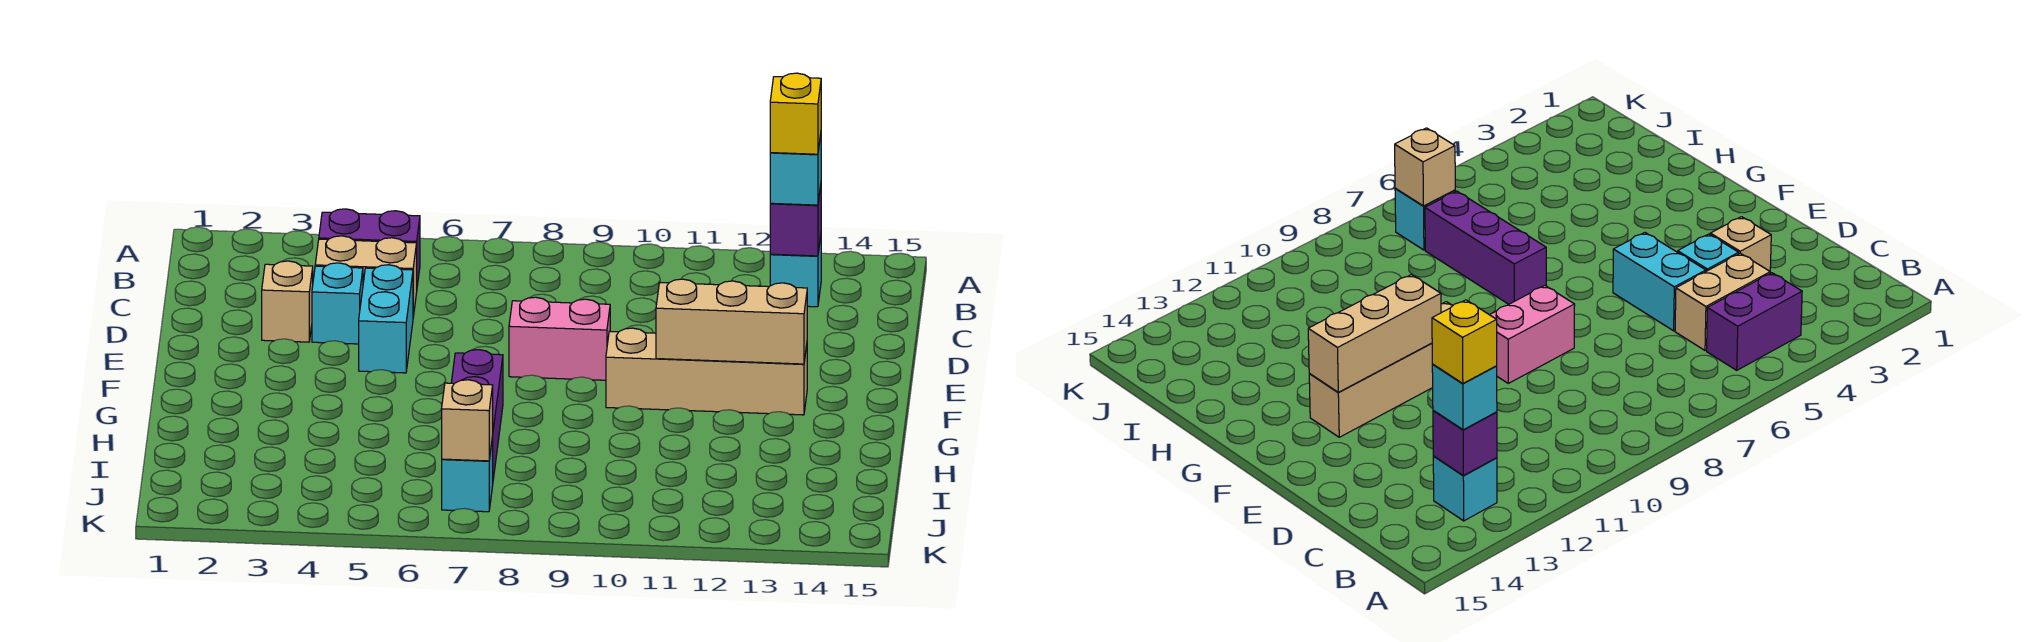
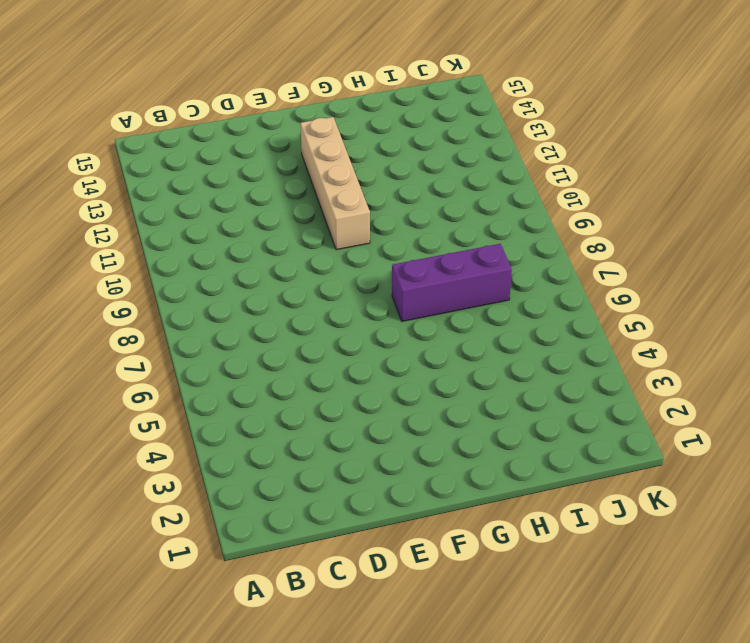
none -> purple 1x2 brick [319,209,420,286]
none -> cyan 1x1 brick [770,237,821,307]
none -> tan 1x2 brick [315,236,417,317]

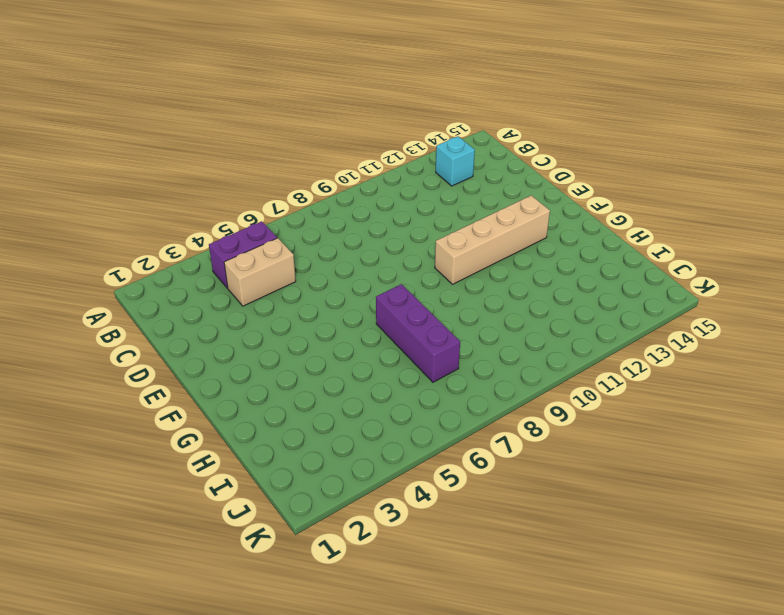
none -> tan 1x1 brick [262,261,313,342]
none -> cyan 1x1 brick [312,263,363,344]
none -> cyan 1x2 brick [359,265,413,373]

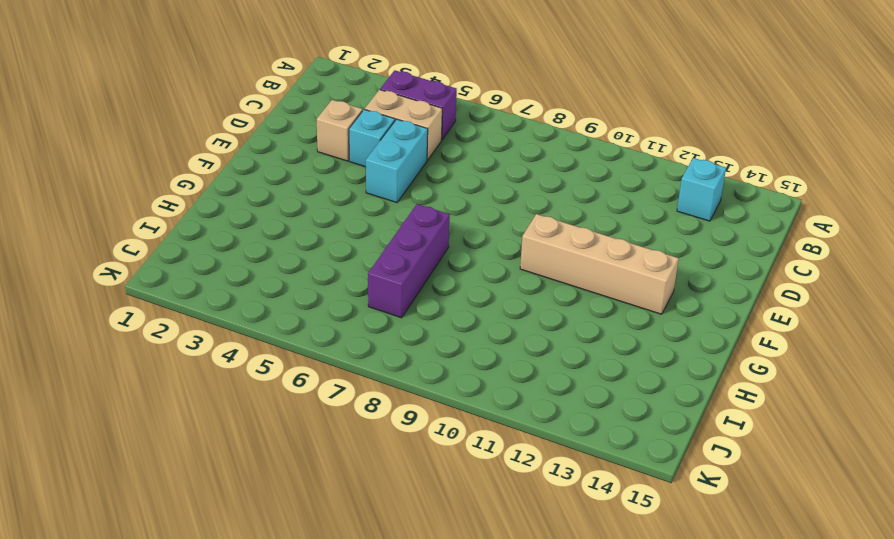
none -> pink 1x2 brick [509,297,610,380]
none -> cyan 1x1 brick [442,437,493,512]
none -> purple 1x1 brick [770,186,821,256]

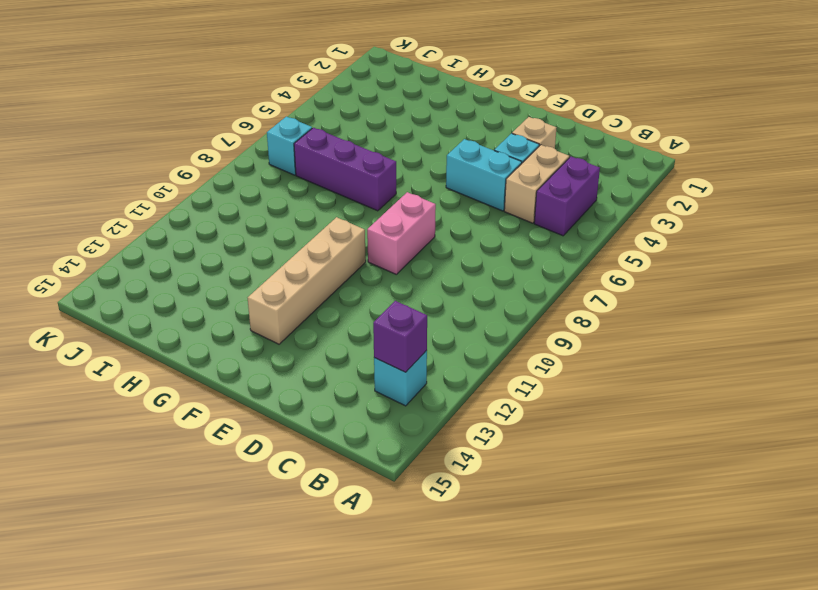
none -> tan 1x3 brick [656,279,807,364]
none -> tan 1x1 brick [442,380,493,461]
none -> cyan 1x1 brick [770,135,821,205]

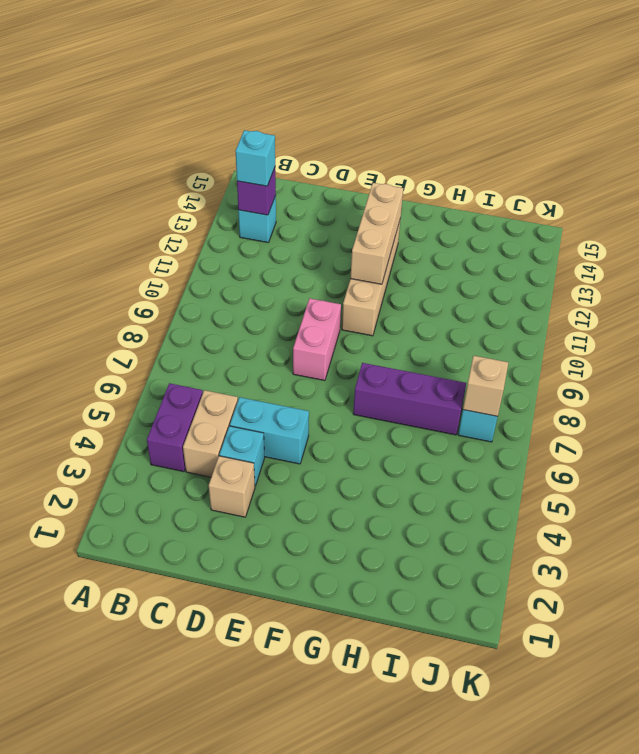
none -> yellow 1x1 brick [770,73,821,154]

